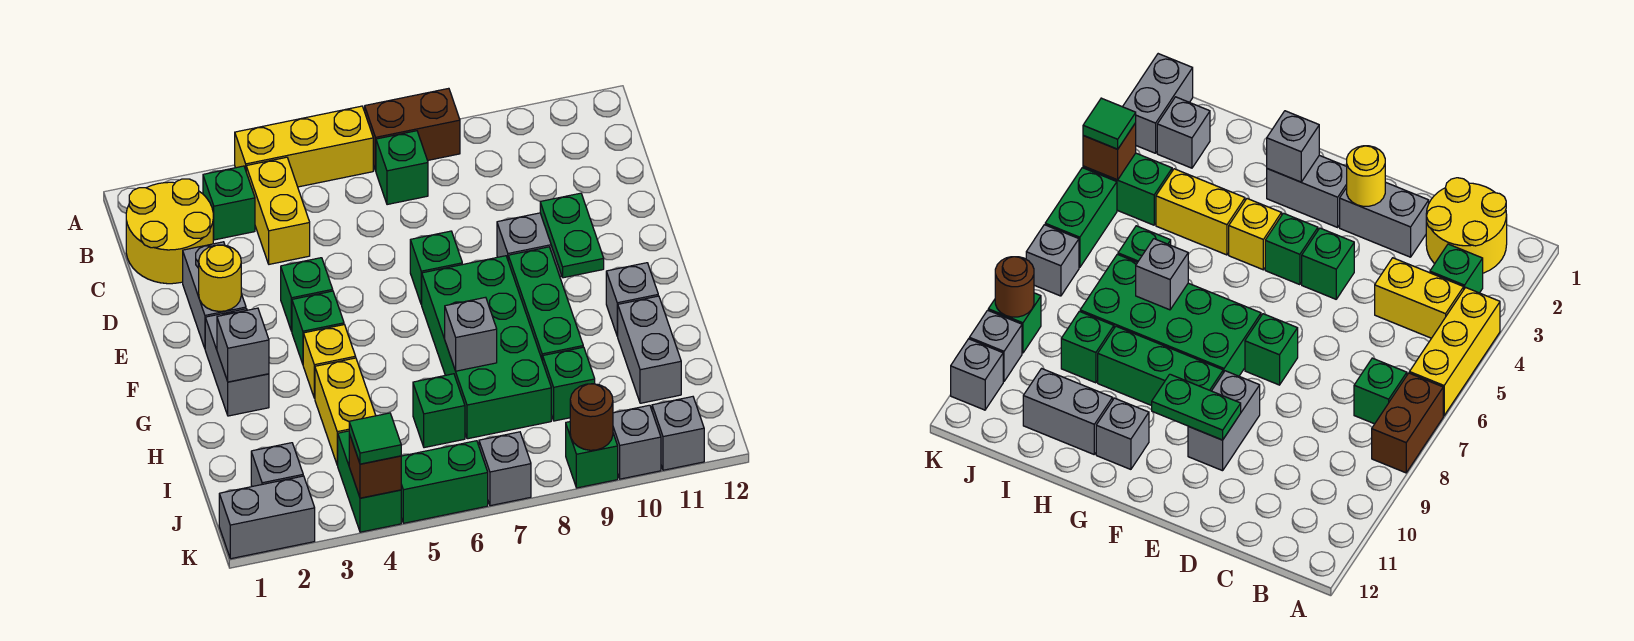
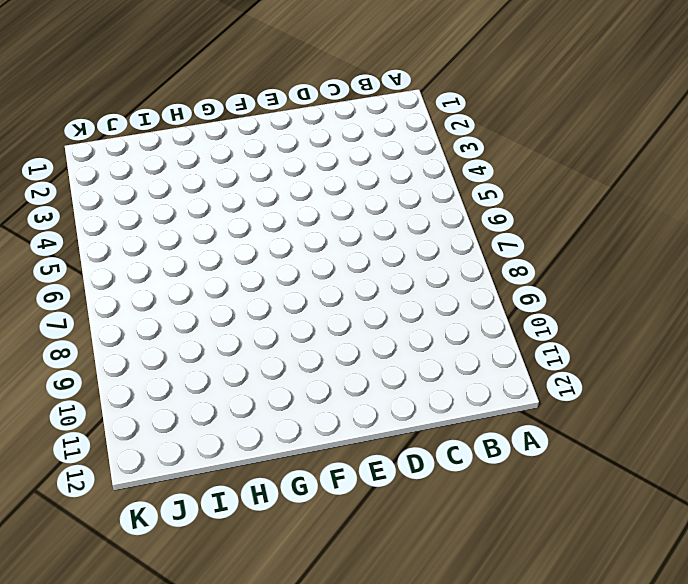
none -> yellow 1x3 brick [235,106,373,187]
none -> brown 1x2 brick [365,88,460,171]
none -> yellow 2x2 round brick [126,179,213,284]
none -> green 1x1 brick [203,166,255,240]

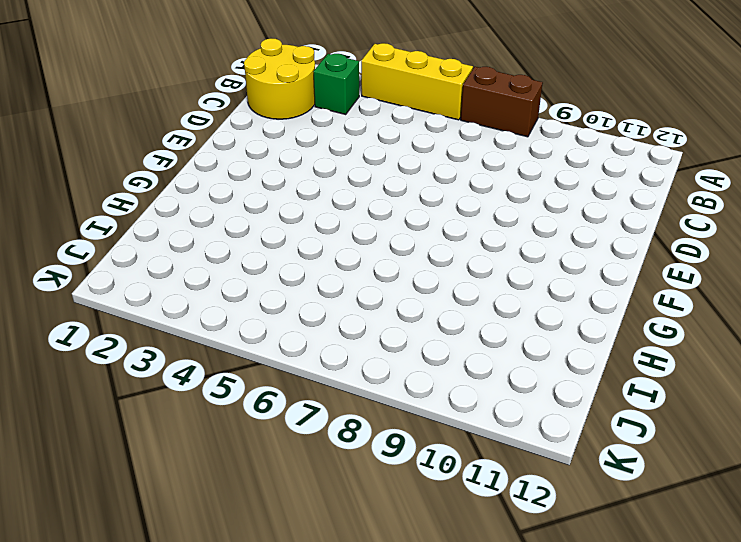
none -> yellow 1x2 brick [246,157,310,264]
none -> green 1x1 brick [376,131,428,205]
none -> grey 1x2 brick [183,242,246,348]
none -> green 1x1 brick [281,258,333,331]

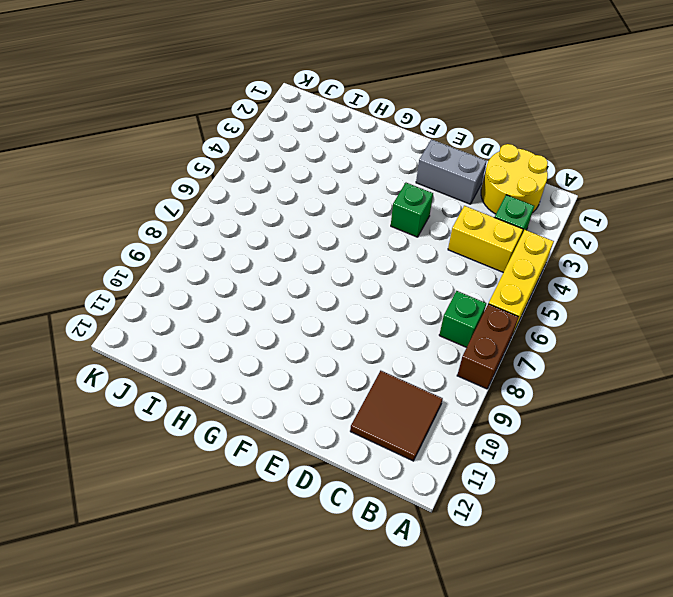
brown 2x2 tile [350,371,443,461] -> none
none -> green 1x1 brick [410,231,462,305]
none -> grey 1x2 brick [497,213,562,277]
none -> grey 1x2 brick [205,309,269,416]
none -> green 1x1 brick [292,291,344,364]

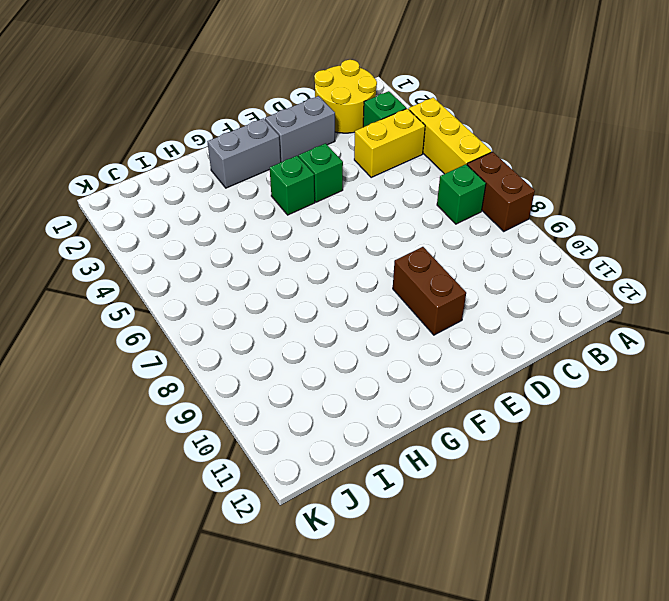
brown 1x2 brick [393,247,466,335] -> grey 1x2 brick [497,213,562,277]
none -> green 1x1 brick [410,231,462,305]
none -> green 2x4 brick [422,256,551,439]
none -> green 1x3 brick [508,247,583,361]
none -> yellow 1x1 brick [303,325,356,398]

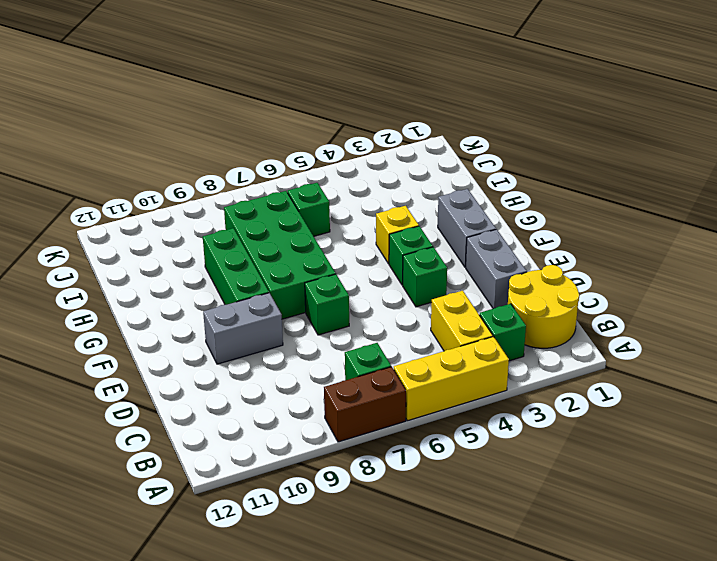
none -> grey 1x1 brick [606,263,658,336]
none -> yellow 1x2 brick [315,358,376,465]
none -> grey 1x2 brick [618,296,681,403]
none -> green 1x1 brick [543,347,595,421]

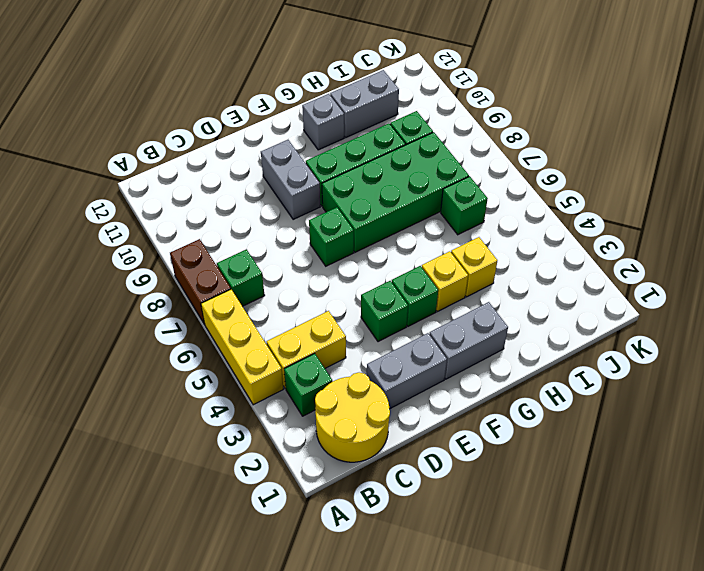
yellow 1x1 brick [451,237,497,297] -> yellow 1x2 brick [315,358,376,465]
none -> grey 1x1 brick [251,443,303,486]
none -> green 1x2 brick [338,431,401,532]
none -> grey 1x2 brick [219,476,315,559]
none -> green 1x2 brick [401,441,488,523]

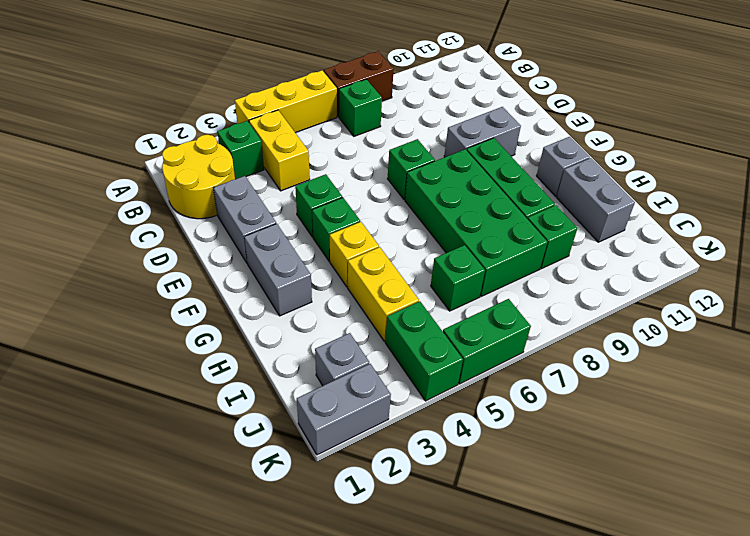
none -> grey 1x1 brick [479,432,531,506]
none -> green 1x1 brick [566,422,618,488]
none -> grey 1x1 brick [613,405,661,479]
none -> grey 1x1 brick [652,397,704,470]

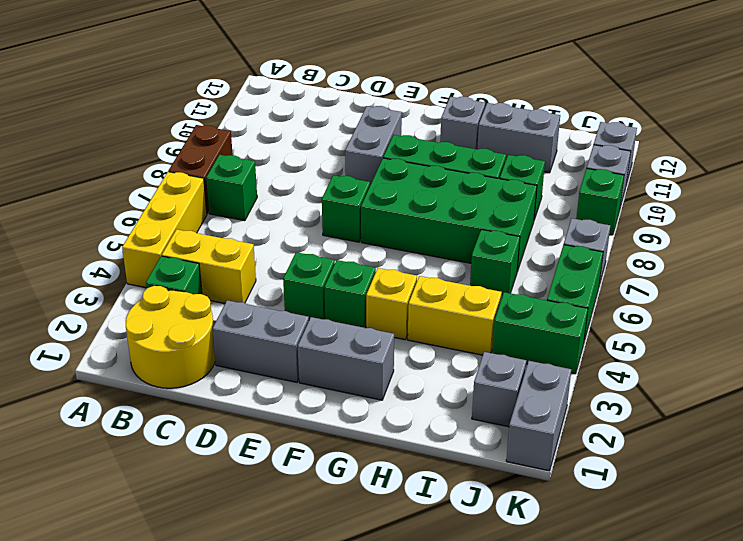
none -> yellow 1x1 round brick [199,245,241,311]
none -> green 1x2 plate [540,193,604,278]
none -> grey 1x1 brick [217,308,269,382]
none -> grey 1x1 brick [445,297,497,371]

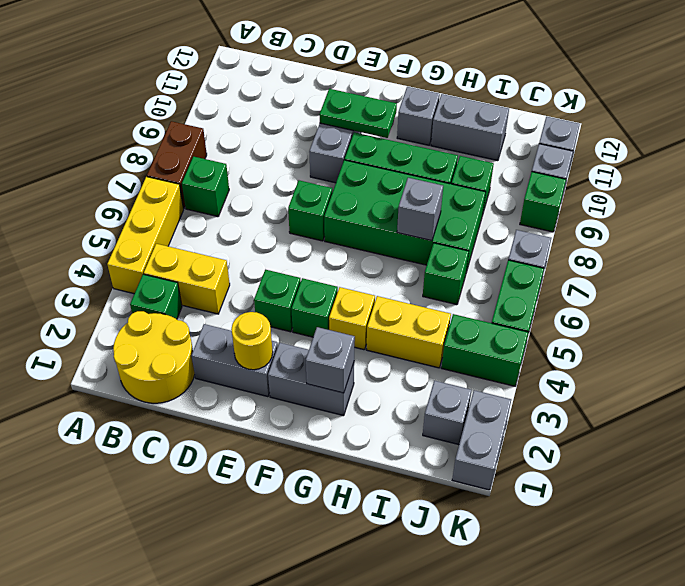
none -> brown 1x1 brick [349,434,401,498]
none -> brown 1x1 round brick [570,384,613,450]
none -> green 1x1 tile [349,413,401,464]

